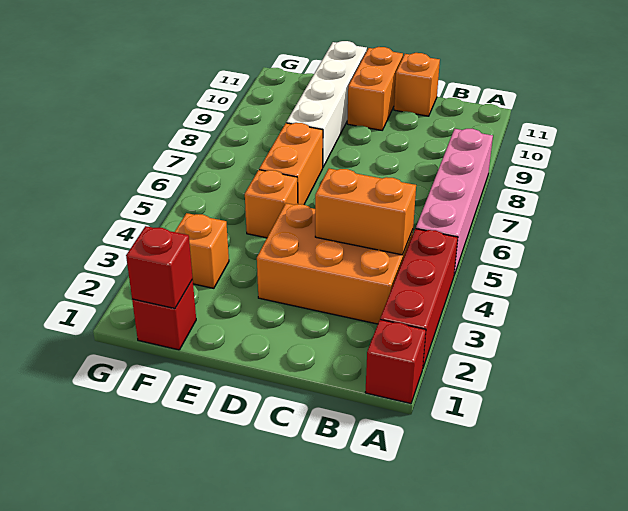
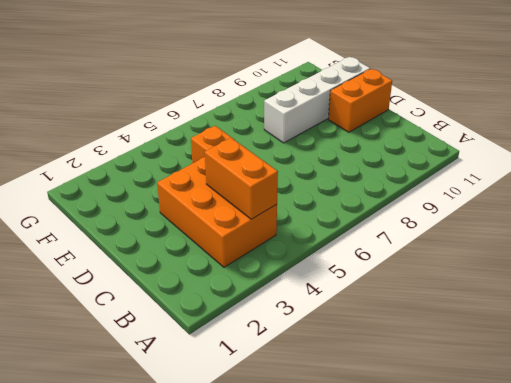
none -> red 1x1 brick [365,320,426,403]
none -> red 1x3 brick [380,229,458,367]
none -> pink 1x4 brick [416,129,493,275]

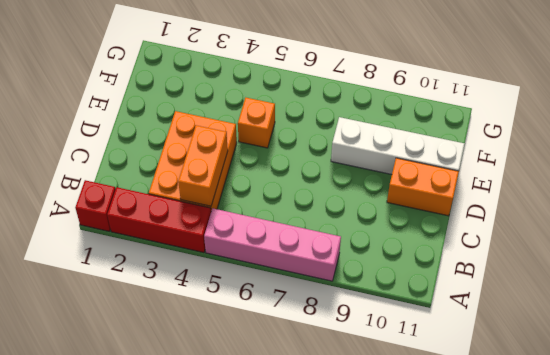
none -> orange 1x1 brick [394,53,440,116]
none -> orange 1x2 brick [259,123,323,204]
none -> red 1x1 brick [132,280,196,350]

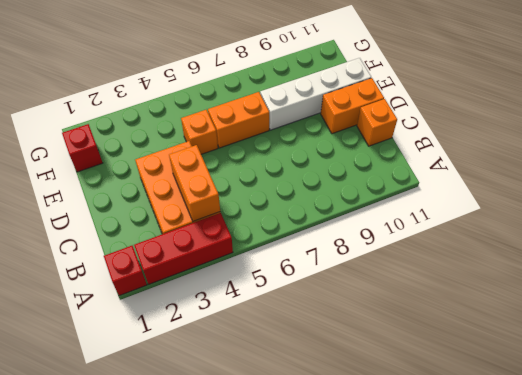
none -> pink 1x4 brick [416,129,493,275]
none -> orange 1x1 brick [175,213,229,288]
none -> red 1x1 brick [126,226,193,308]

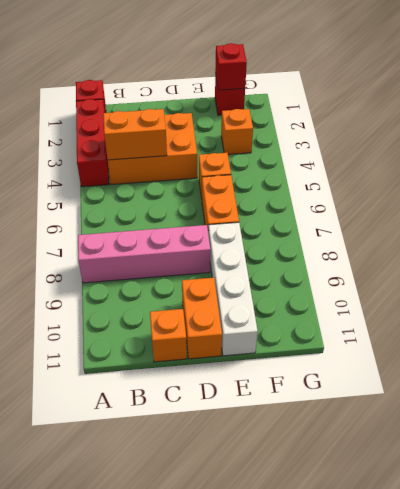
pink 1x4 brick [78,225,210,283] -> pink 1x4 brick turned to [416,129,493,275]

